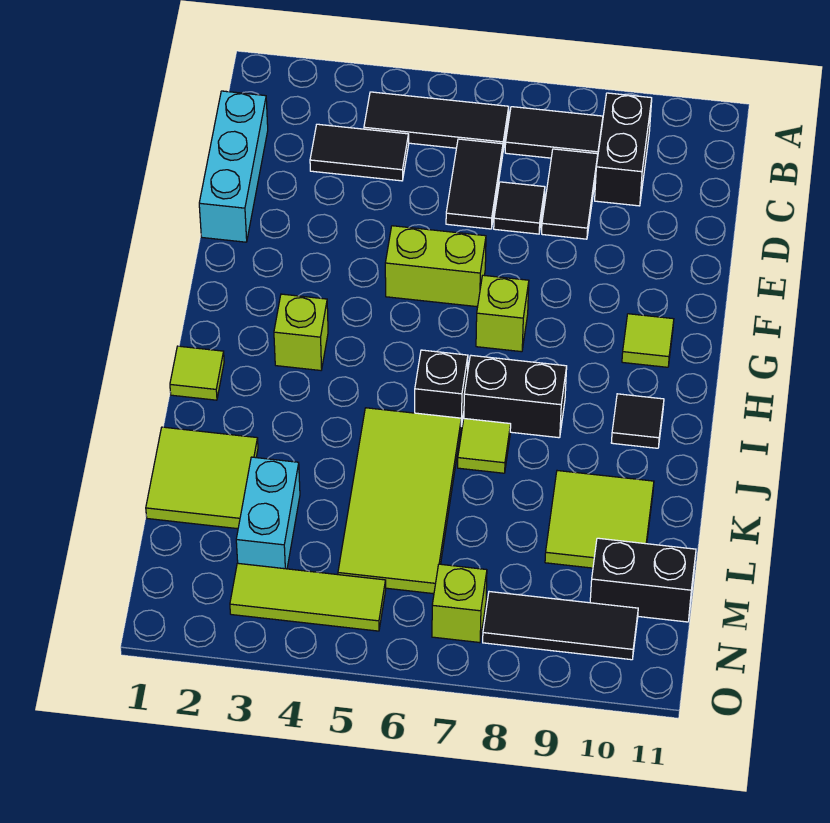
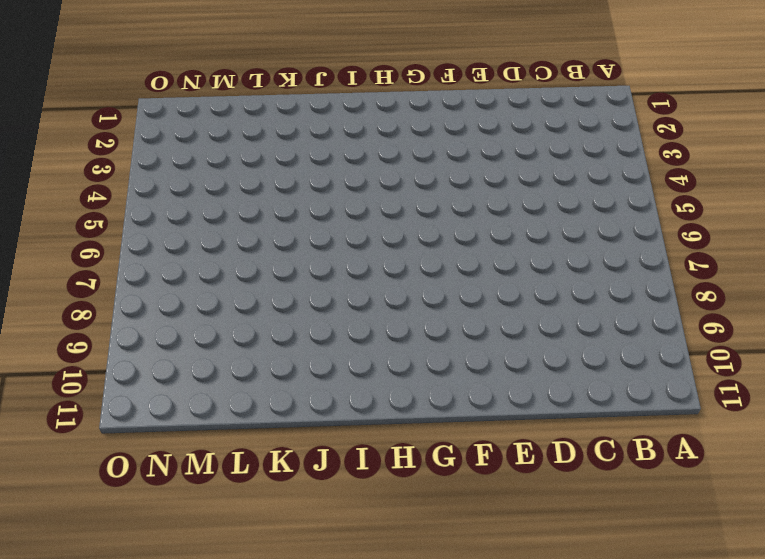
none -> black 1x3 tile [364,92,509,150]
none -> black 1x2 tile [505,107,603,158]
none -> black 1x2 brick [595,93,652,206]

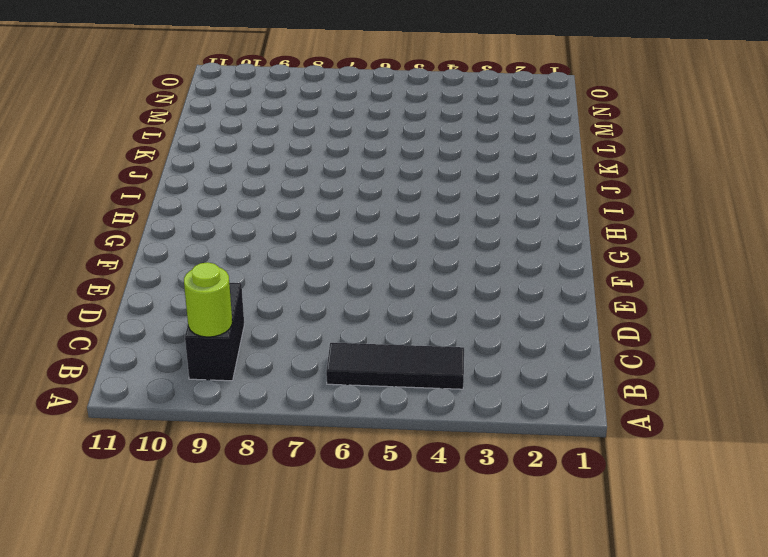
lime 1x1 round brick [184,262,232,337] -> none
none -> black 1x2 tile [505,107,603,158]
none -> cyan 1x3 brick [199,91,268,242]
none -> black 1x2 tile [310,124,409,181]

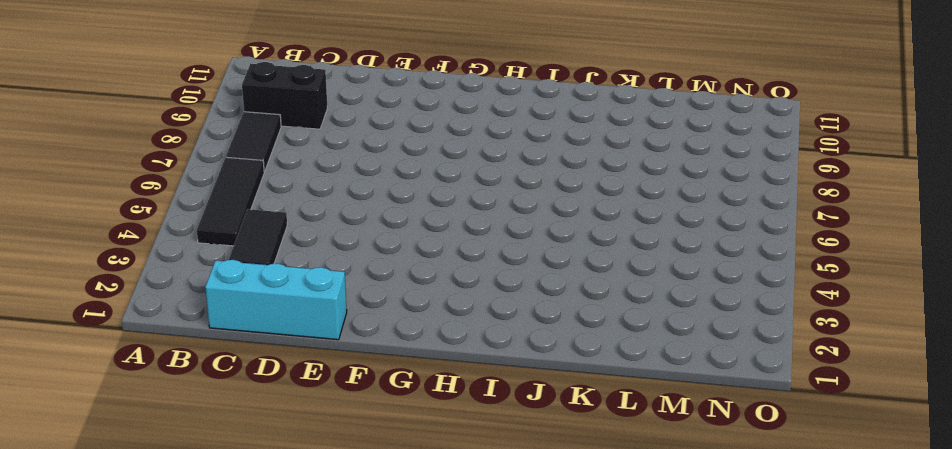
none -> black 1x2 tile [446,139,503,229]
none -> black 1x2 tile [542,149,598,239]
none -> black 1x1 tile [494,182,545,234]

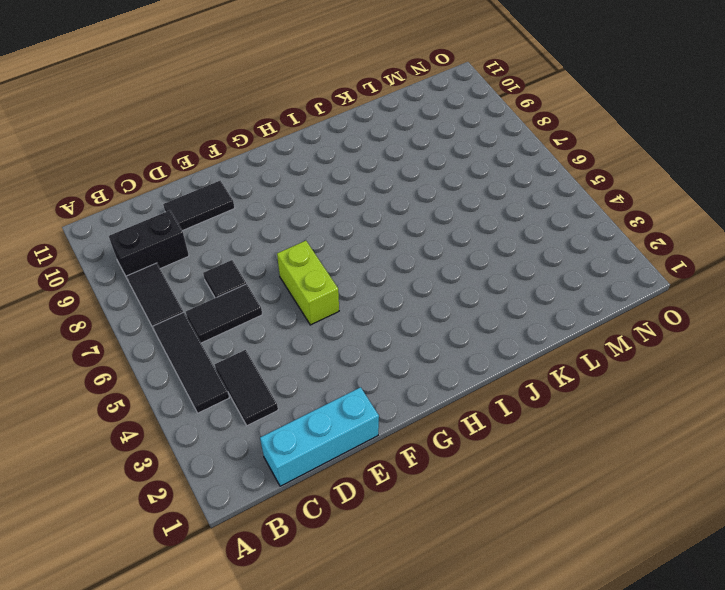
black 1x2 tile [163,181,235,231] -> black 1x2 tile moved to [542,149,598,239]
none -> lime 1x1 brick [476,275,529,352]
none -> lime 1x1 tile [622,314,674,367]
none -> lime 1x1 brick [274,294,328,370]

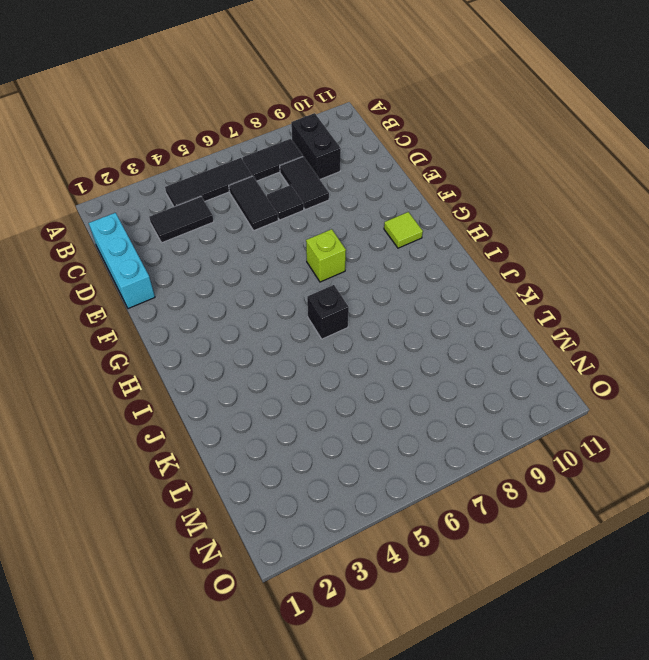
none -> lime 1x2 brick [385,226,486,307]
none -> lime 1x1 brick [274,294,328,370]
none -> lime 1x1 tile [170,346,224,400]

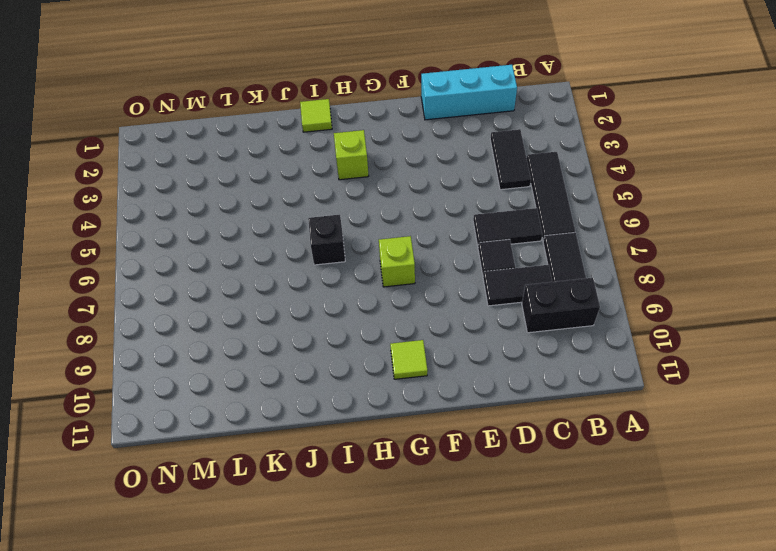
none -> lime 1x2 brick [385,226,486,307]
none -> black 1x2 brick [464,355,567,438]
none -> black 1x1 tile [611,394,664,448]

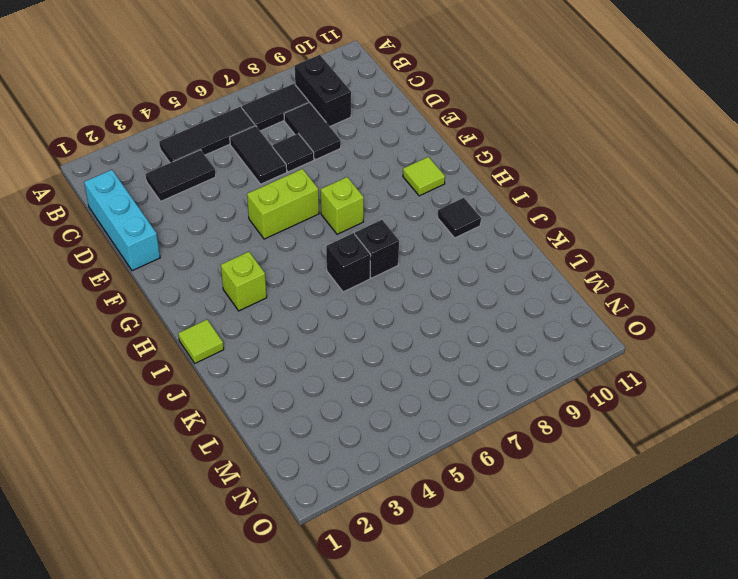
black 1x1 brick [355,220,399,278] -> black 1x2 brick [464,355,567,438]
none -> lime 2x4 tile [338,408,461,594]
none -> lime 1x1 tile [458,419,511,473]
none -> lime 2x2 tile [146,427,258,529]

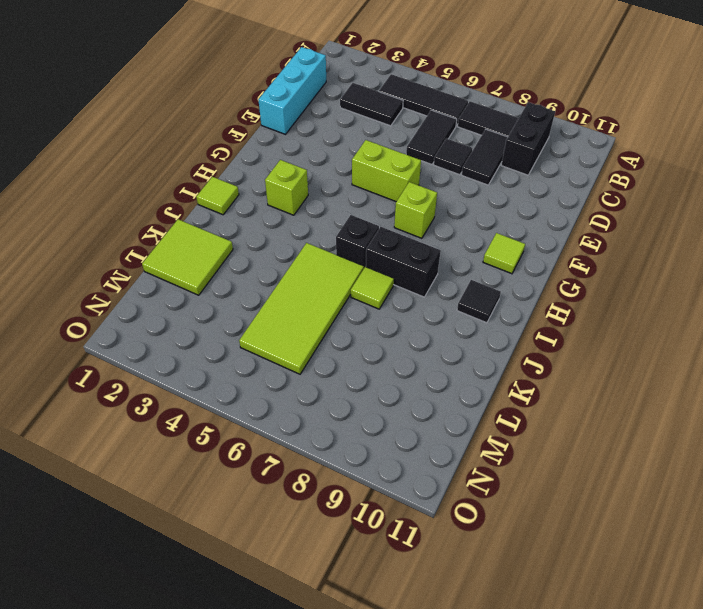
none -> lime 2x2 tile [545,471,654,568]
none -> cyan 1x2 brick [236,457,300,569]
none -> black 1x2 brick [590,538,696,622]

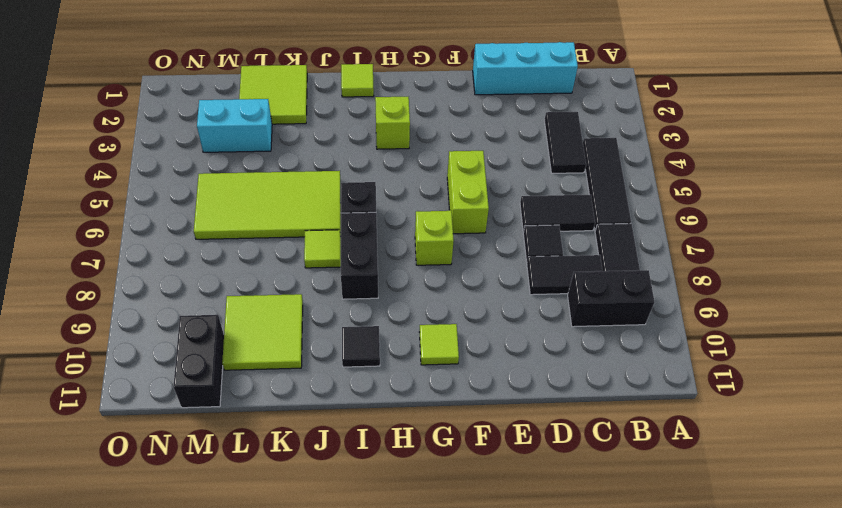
none -> lime 1x3 tile [230,563,386,631]
none -> lime 1x1 brick [432,564,487,643]
none -> black 1x3 tile [483,592,638,660]

